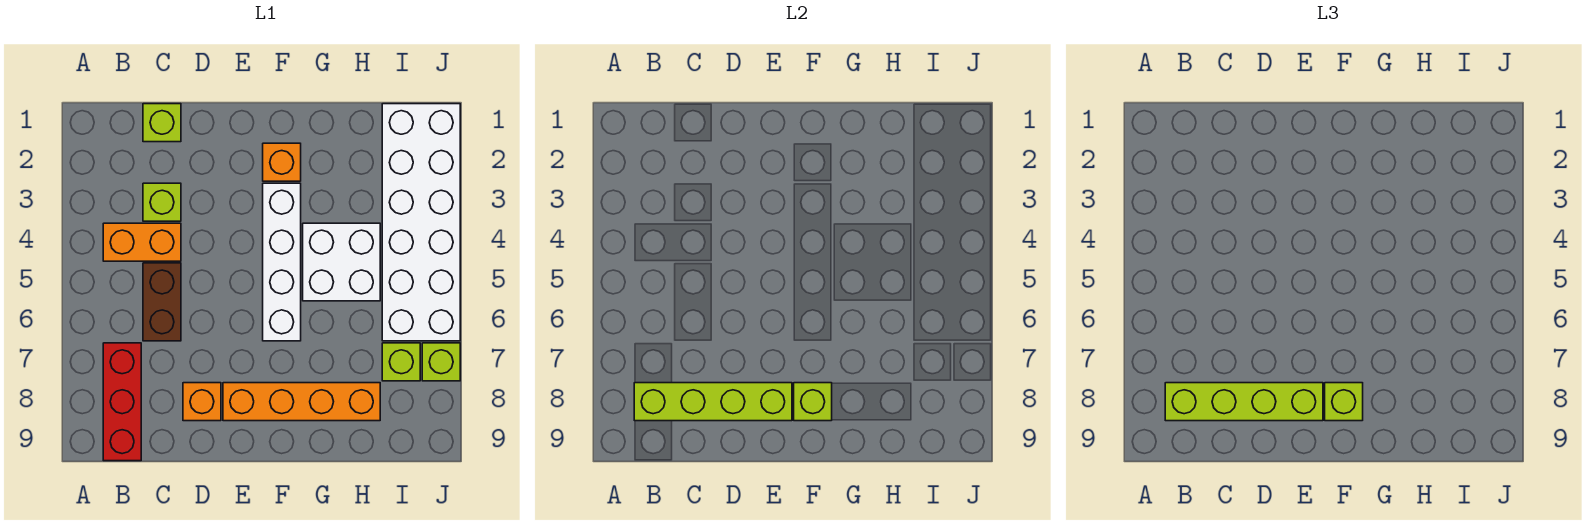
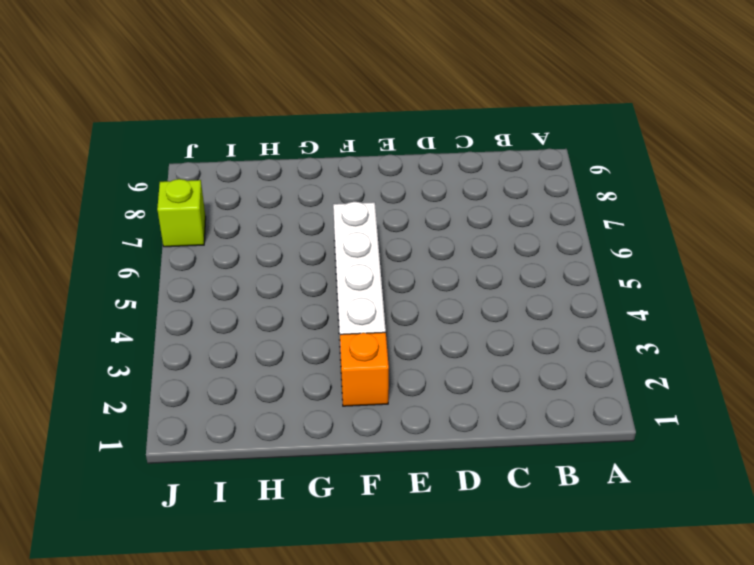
none -> orange 1x2 brick [103,223,181,261]
none -> red 1x3 brick [103,343,141,461]
none -> lime 1x1 brick [143,104,181,142]

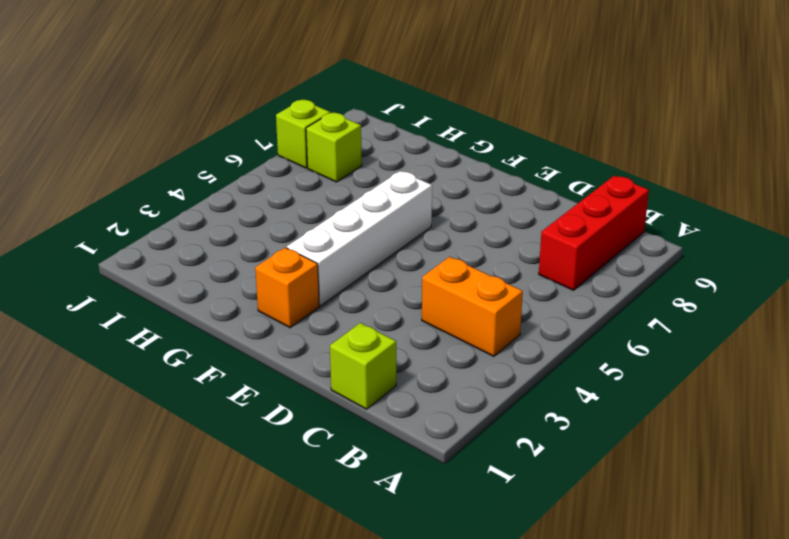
none -> lime 1x1 brick [143,183,181,221]
none -> brown 1x2 brick [143,263,181,341]
none -> orange 1x1 brick [183,383,221,421]

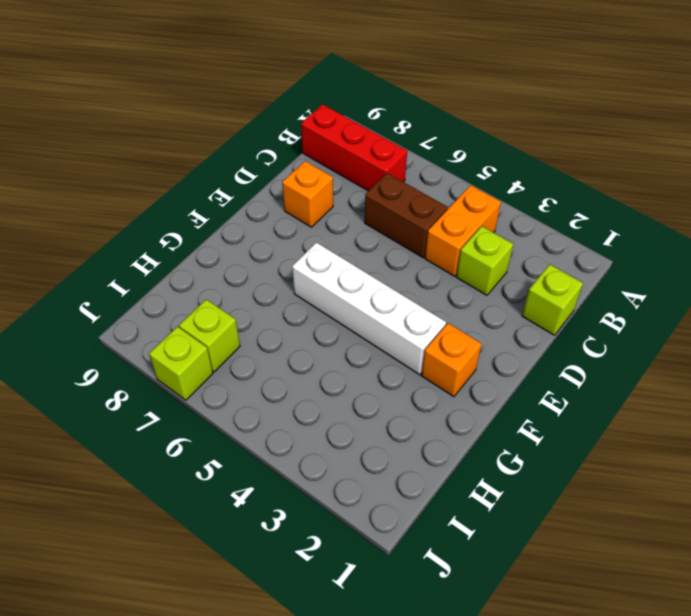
none -> orange 1x4 brick [223,383,380,421]
none -> white 2x2 brick [303,223,380,301]
none -> white 2x6 brick [382,104,460,341]

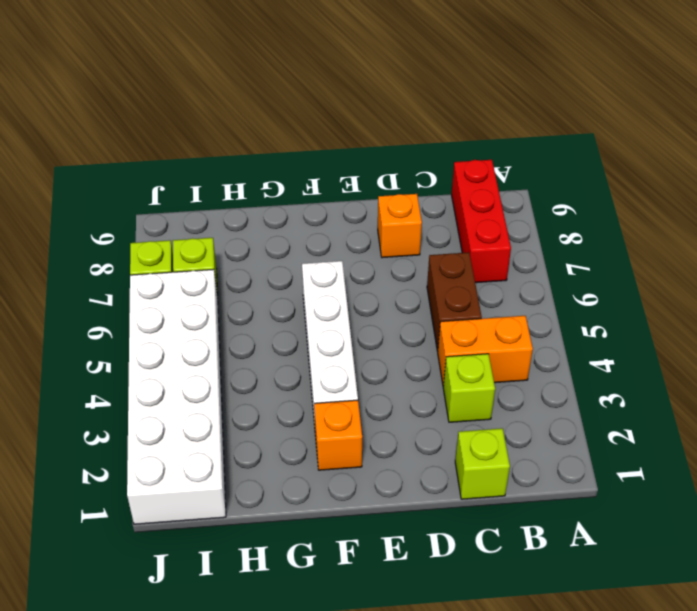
none -> orange 1x4 brick [223,383,380,421]
none -> white 2x2 brick [303,223,380,301]
none -> lime 1x4 brick [634,383,792,421]

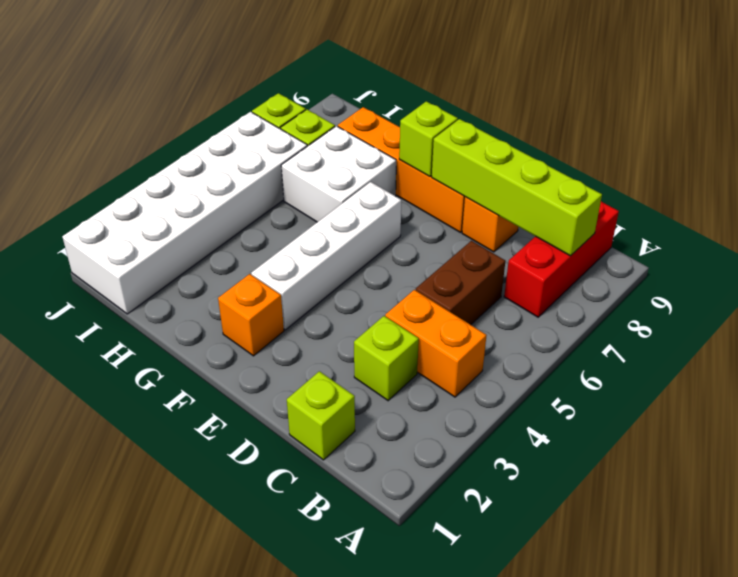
white 2x2 brick [281,126,396,222] -> white 2x2 brick moved to [303,223,380,301]
none -> lime 1x4 brick [1165,383,1323,421]
none -> lime 1x1 brick [1325,383,1363,421]

